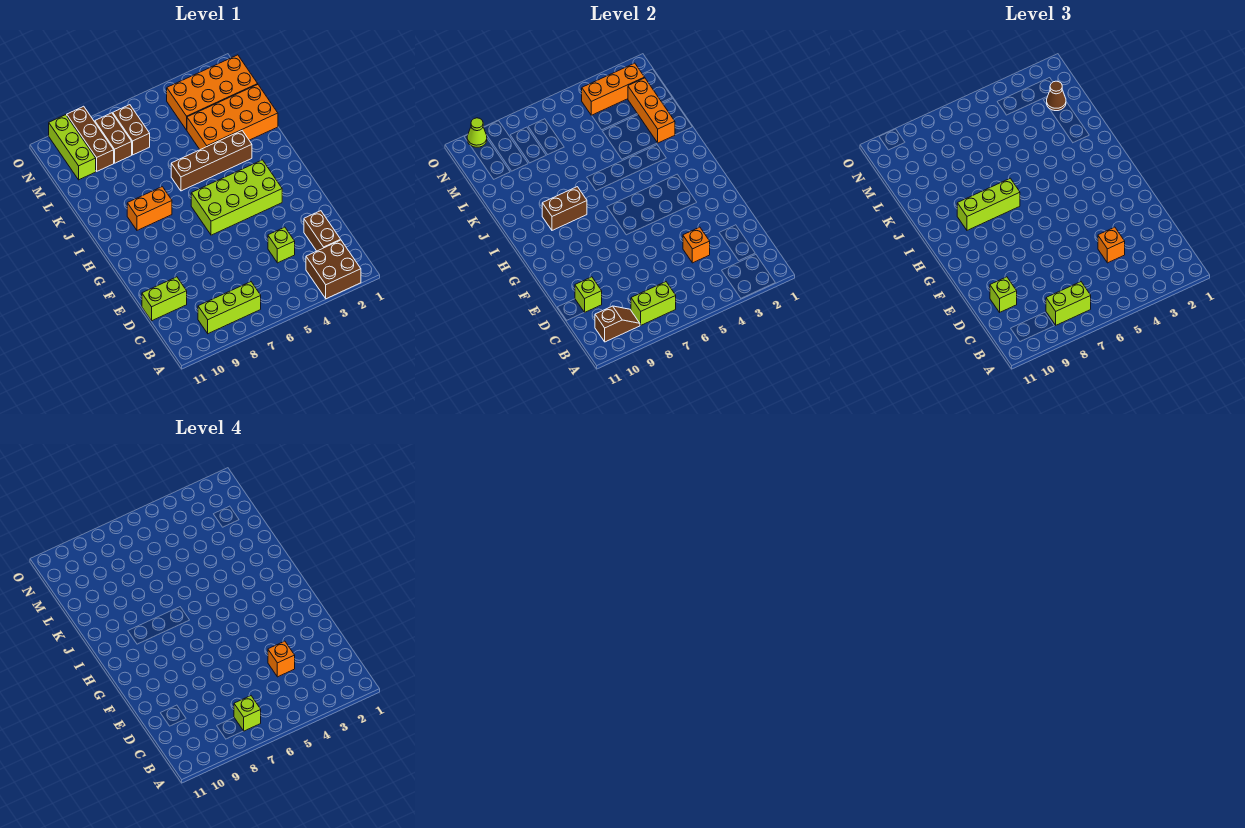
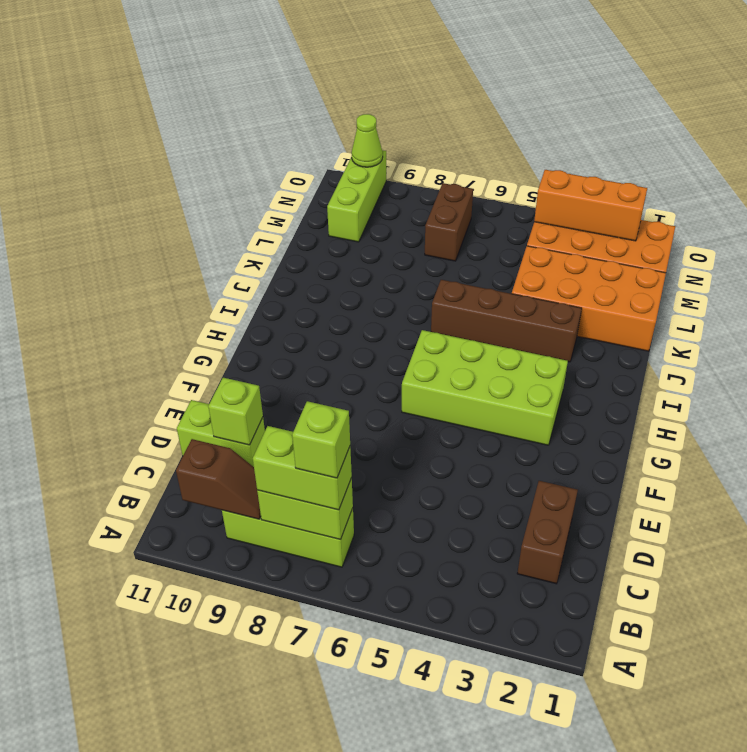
none -> brown 2x2 brick [306,240,361,299]
none -> lime 1x1 brick [268,227,295,263]
none -> orange 1x2 brick [127,187,172,230]

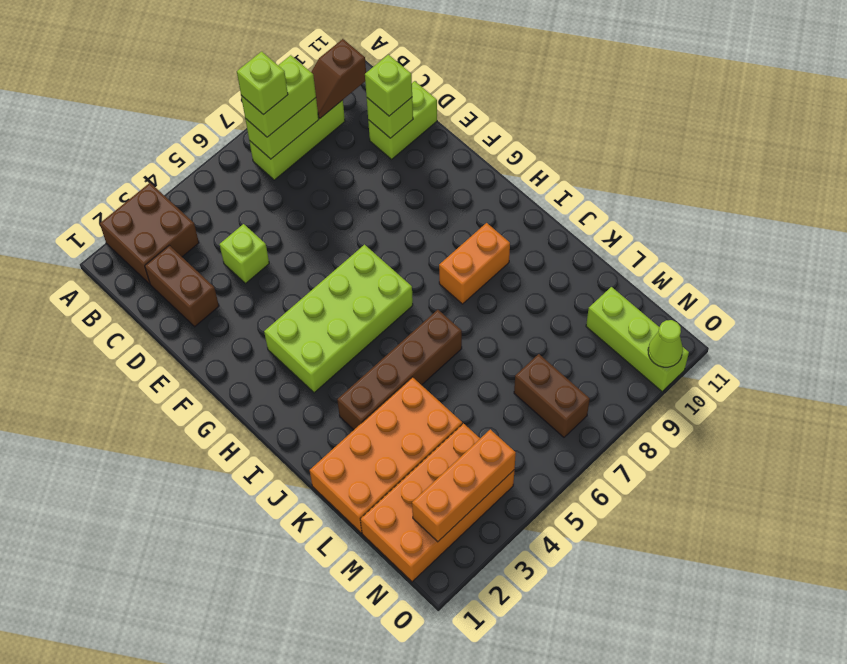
none -> brown 1x2 brick [95,113,132,163]
none -> brown 1x3 brick [67,106,114,171]
none -> orange 1x1 brick [683,227,710,263]

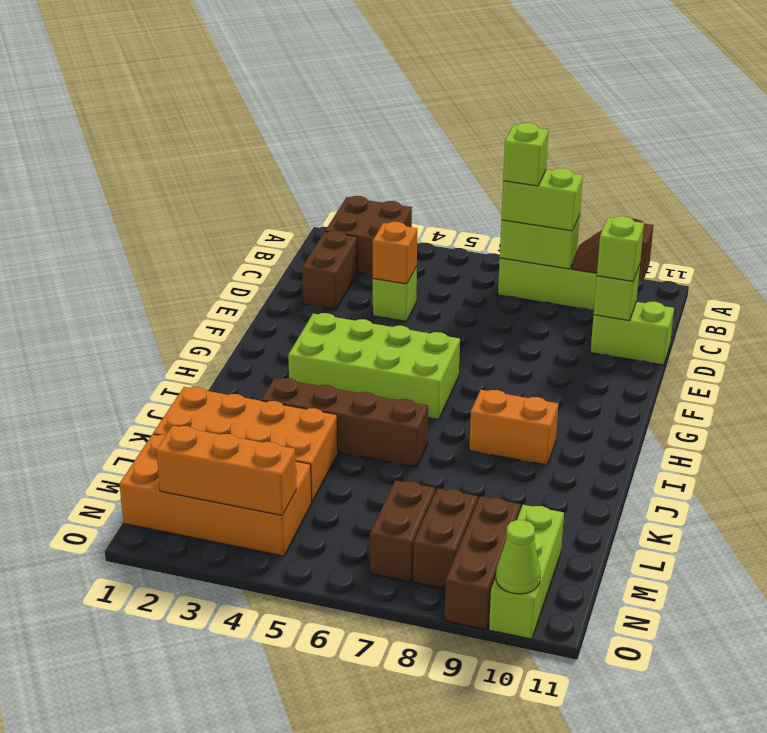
none -> brown 1x2 brick [542,187,587,230]
none -> orange 1x3 brick [628,78,675,143]
none -> orange 1x1 brick [1098,227,1125,263]

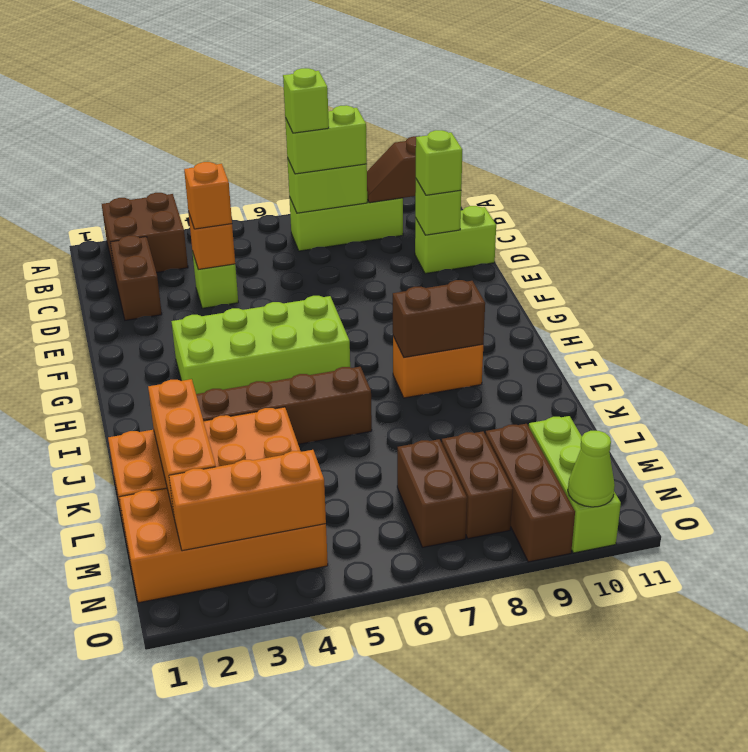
none -> lime 1x3 brick [957,178,1020,230]
none -> brown 1x1 cone [1047,81,1066,111]
none -> orange 1x1 brick [268,641,295,677]

